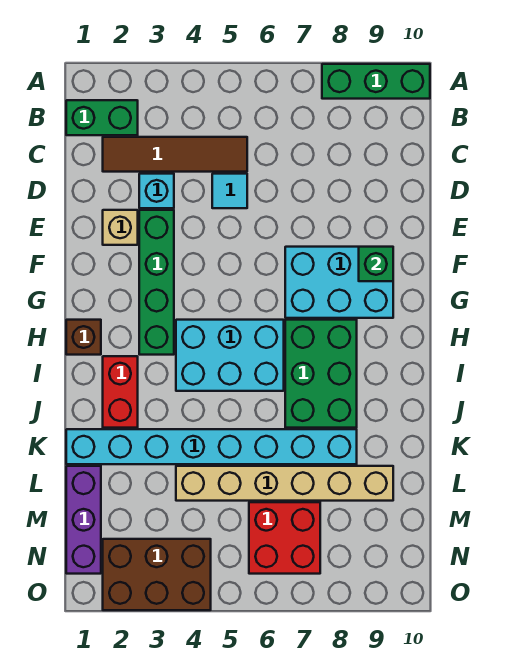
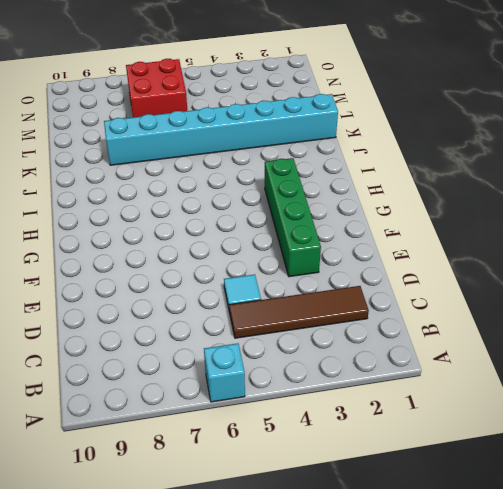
cyan 1x1 brick [204,343,245,402] -> cyan 1x1 brick moved to [139,174,174,208]
none -> green 1x3 brick [322,64,430,99]
none -> green 1x2 brick [66,100,138,135]
none -> tan 1x1 brick [103,210,138,245]

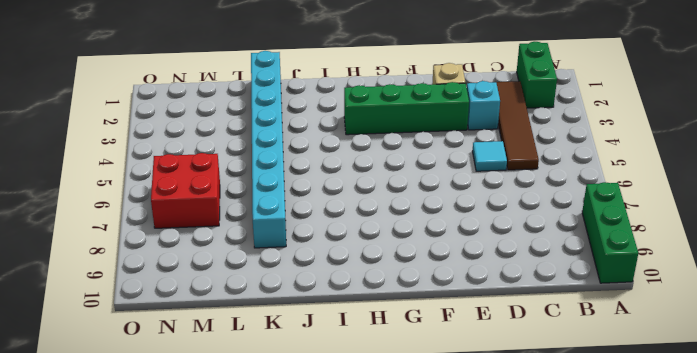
none -> cyan 2x3 brick [285,247,393,318]
none -> brown 1x1 brick [66,320,101,355]
none -> cyan 2x3 brick [176,320,284,391]

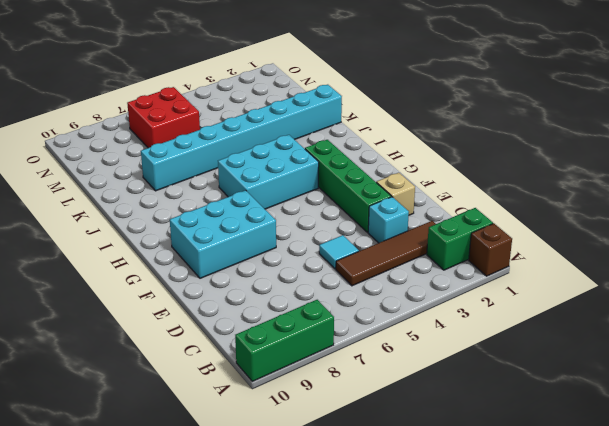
brown 1x1 brick [469,224,512,276] -> brown 1x1 brick moved to [66,320,101,355]
none -> green 2x3 brick [285,320,357,428]
none -> red 1x2 brick [103,356,138,428]
none -> purple 1x3 brick [66,466,101,574]

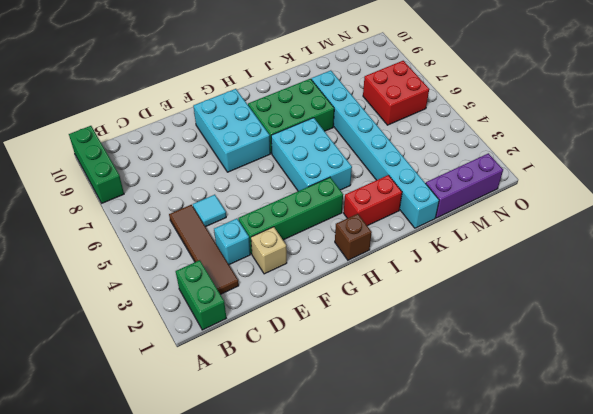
none -> tan 1x6 brick [176,466,393,501]
none -> brown 2x3 brick [103,539,211,610]
none -> green 1x1 brick [359,247,393,281]

